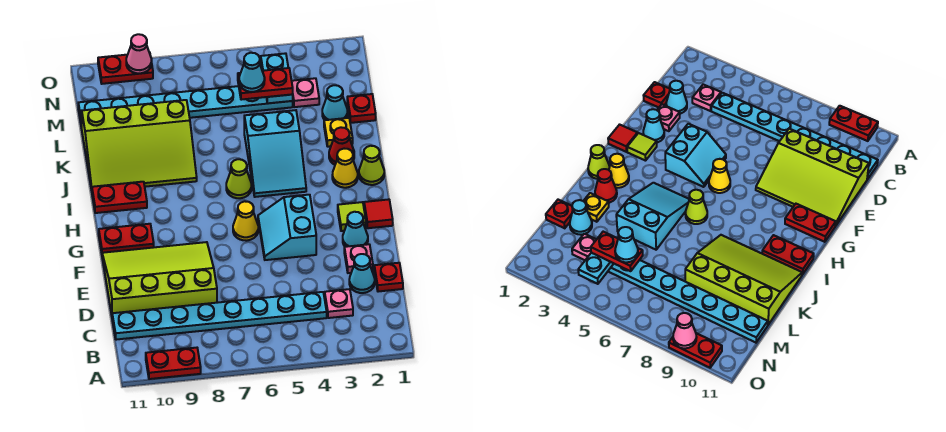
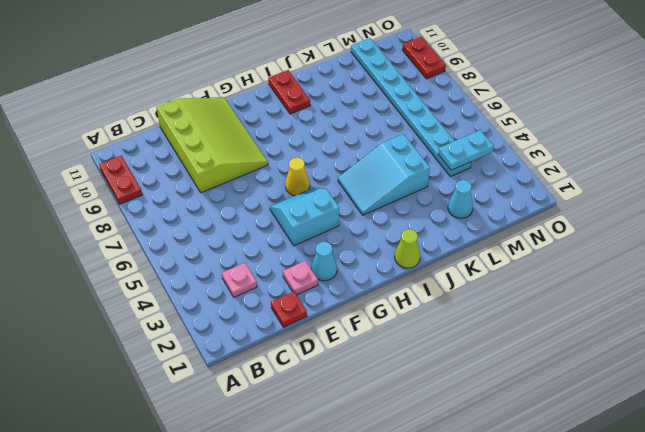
none -> cyan 1x8 plate [112,292,327,340]
none -> cyan 1x1 cone [349,254,375,293]
none -> red 1x1 tile [364,199,393,228]
none -> lime 1x1 tile [338,202,366,231]

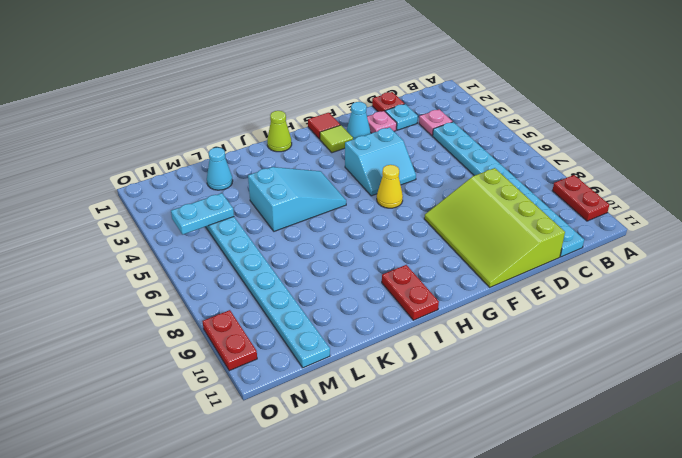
cyan 1x1 plate [385,104,418,130] -> cyan 1x1 cone [349,254,375,293]
none -> red 1x2 plate [99,224,154,253]
none -> yellow 1x1 cone [332,149,358,188]
none -> lime 1x1 cone [226,159,252,198]
none -> red 1x1 cone [329,127,354,165]

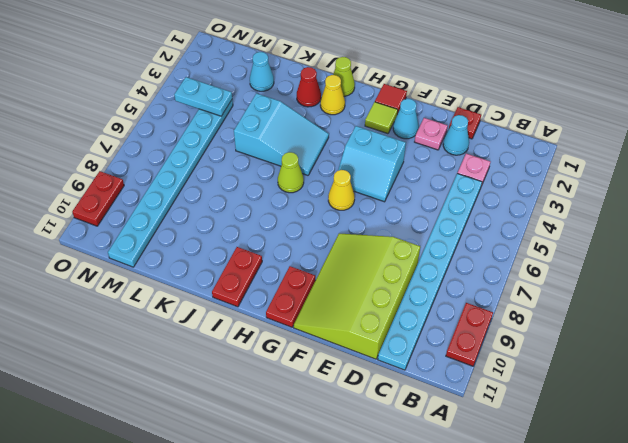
none -> lime 3x4 slope [82,100,197,190]
none -> yellow 1x1 plate [324,118,353,147]
none -> red 1x1 plate [347,94,376,123]
none -> pink 1x1 plate [292,78,319,107]

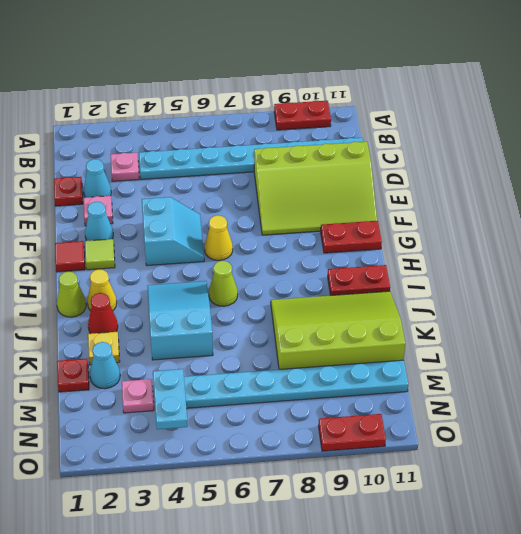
none -> pink 1x1 cone [126,34,152,73]
none -> red 1x2 plate [238,68,293,100]
none -> cyan 1x1 cone [239,53,265,92]

